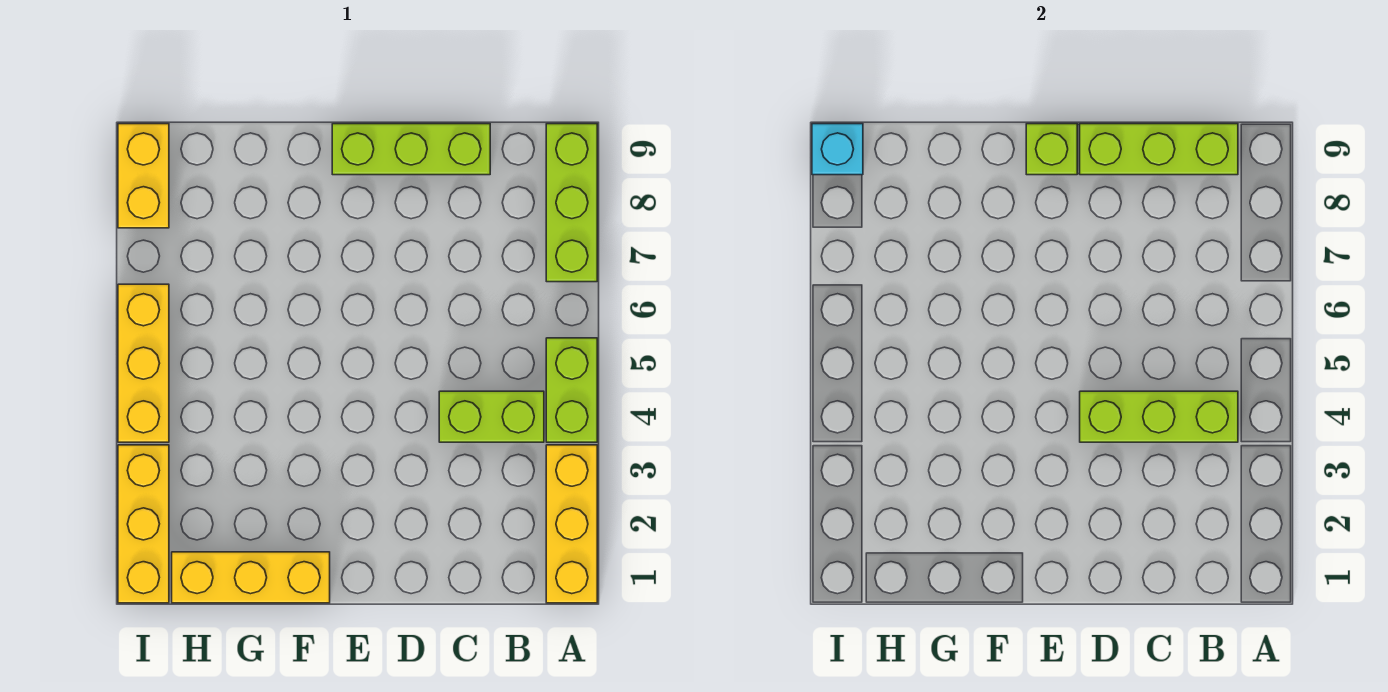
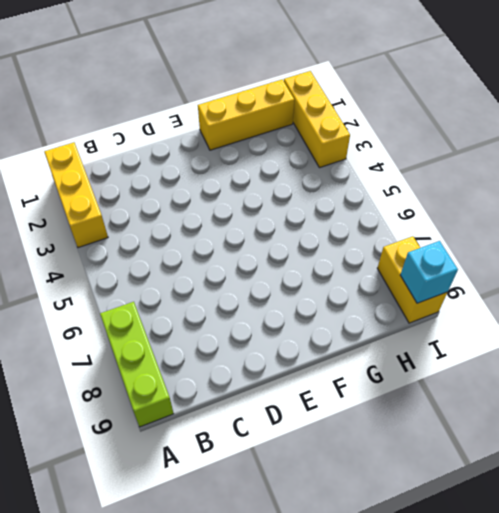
none -> lime 1x2 brick [546,338,597,442]
none -> lime 1x2 brick [439,391,544,442]
none -> lime 1x3 brick [332,124,490,175]

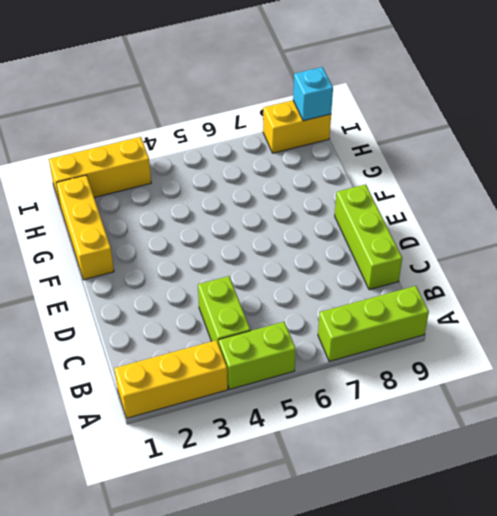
none -> yellow 1x3 brick [118,284,169,442]
none -> lime 1x3 brick [1080,391,1238,442]
none -> lime 1x3 brick [1080,124,1238,175]

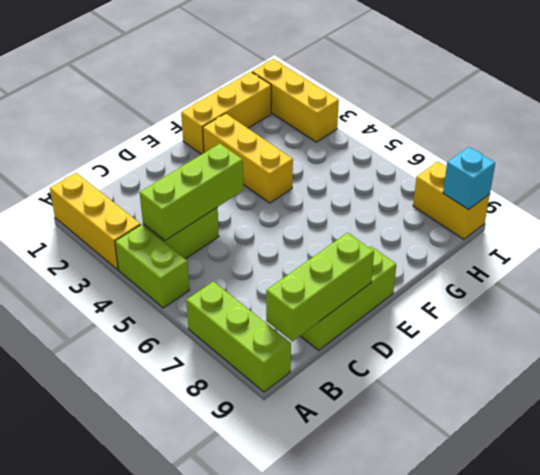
yellow 1x3 brick [203,113,293,203] -> yellow 1x3 brick moved to [118,284,169,442]
none -> lime 1x1 brick [1026,124,1077,175]

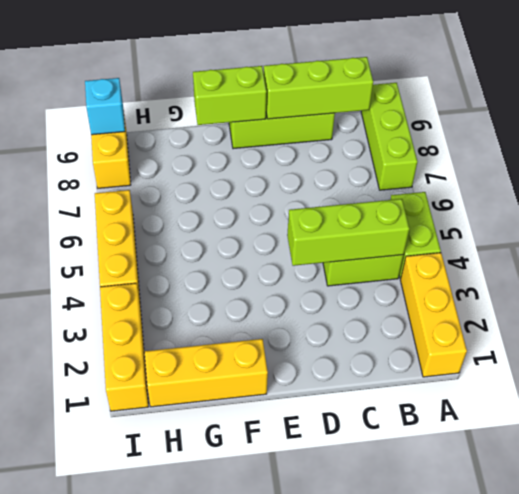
lime 1x2 brick [193,66,267,125] -> lime 1x1 brick [1026,124,1077,175]

